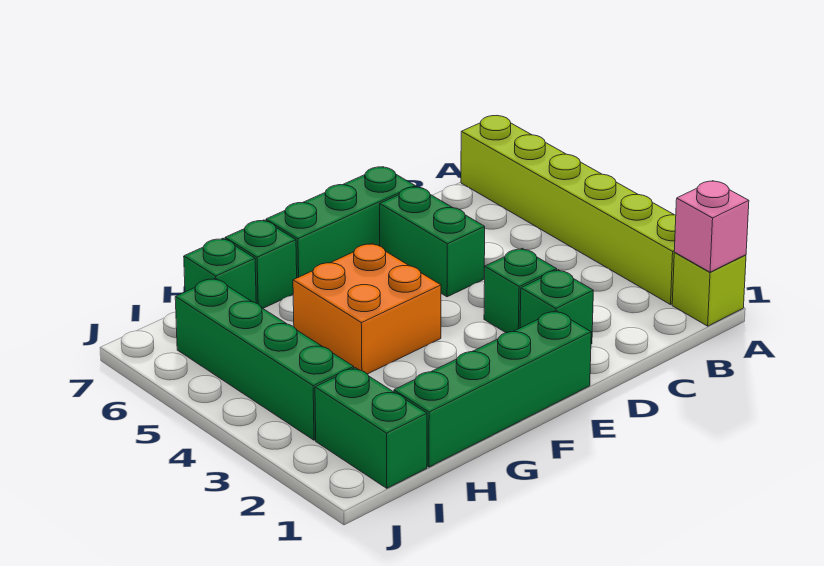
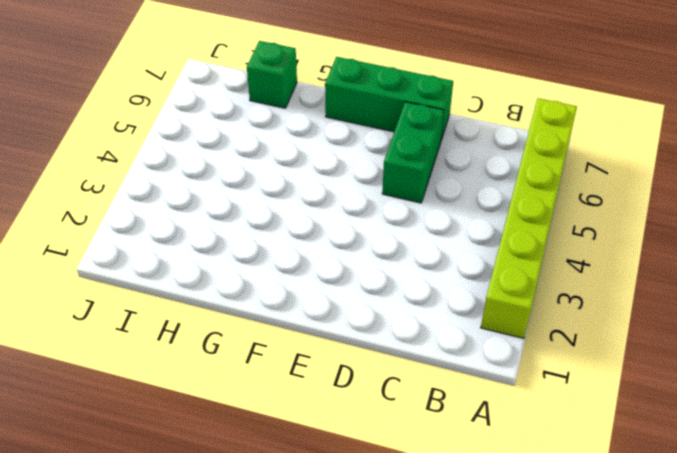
none -> lime 1x1 brick [672,253,746,326]
none -> green 1x1 brick [520,270,593,344]
none -> green 1x1 brick [484,249,557,333]

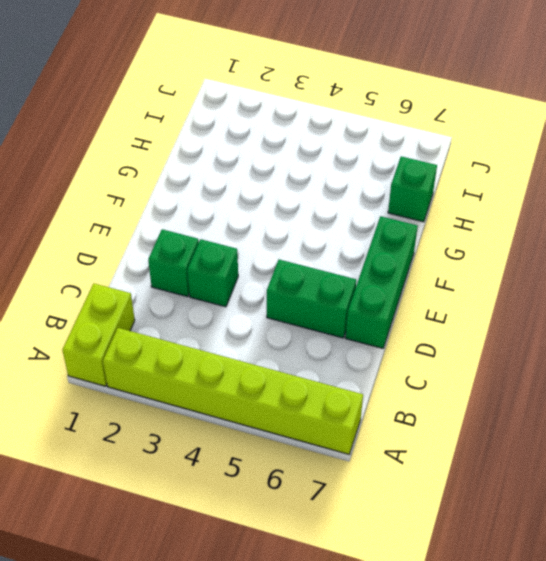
lime 1x2 brick [62,284,135,386] -> lime 1x1 brick [672,253,746,326]
none -> green 1x4 brick [394,311,591,467]
none -> orange 2x2 brick [293,243,441,374]
none -> green 1x1 brick [225,220,297,308]

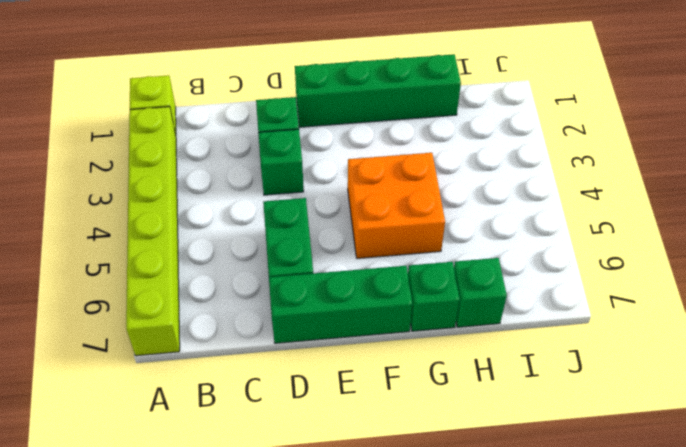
none -> green 1x2 brick [315,368,427,488]
none -> green 1x4 brick [175,278,354,440]
none -> pink 1x1 brick [674,181,749,272]

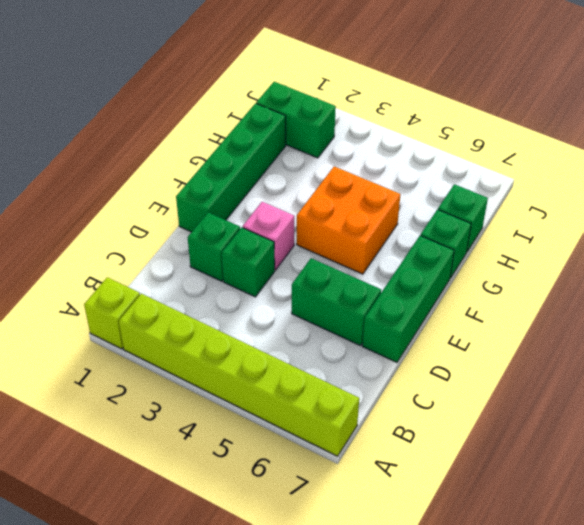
pink 1x1 brick [243,202,294,270] -> pink 1x1 brick moved to [674,181,749,272]
none -> green 1x4 brick [175,278,354,440]

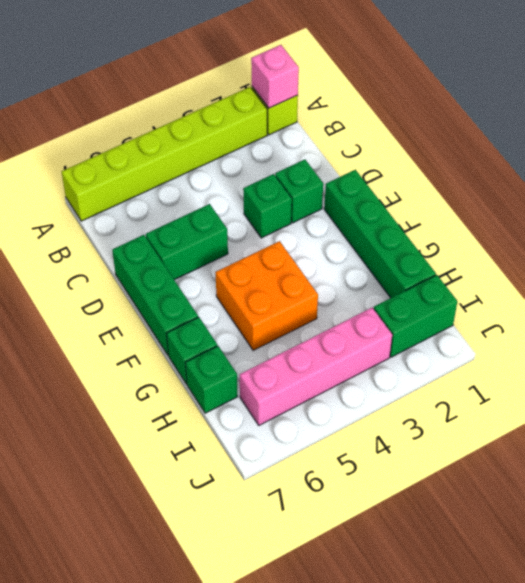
pink 1x4 brick [240,308,392,425] -> green 1x4 brick [175,278,354,440]

